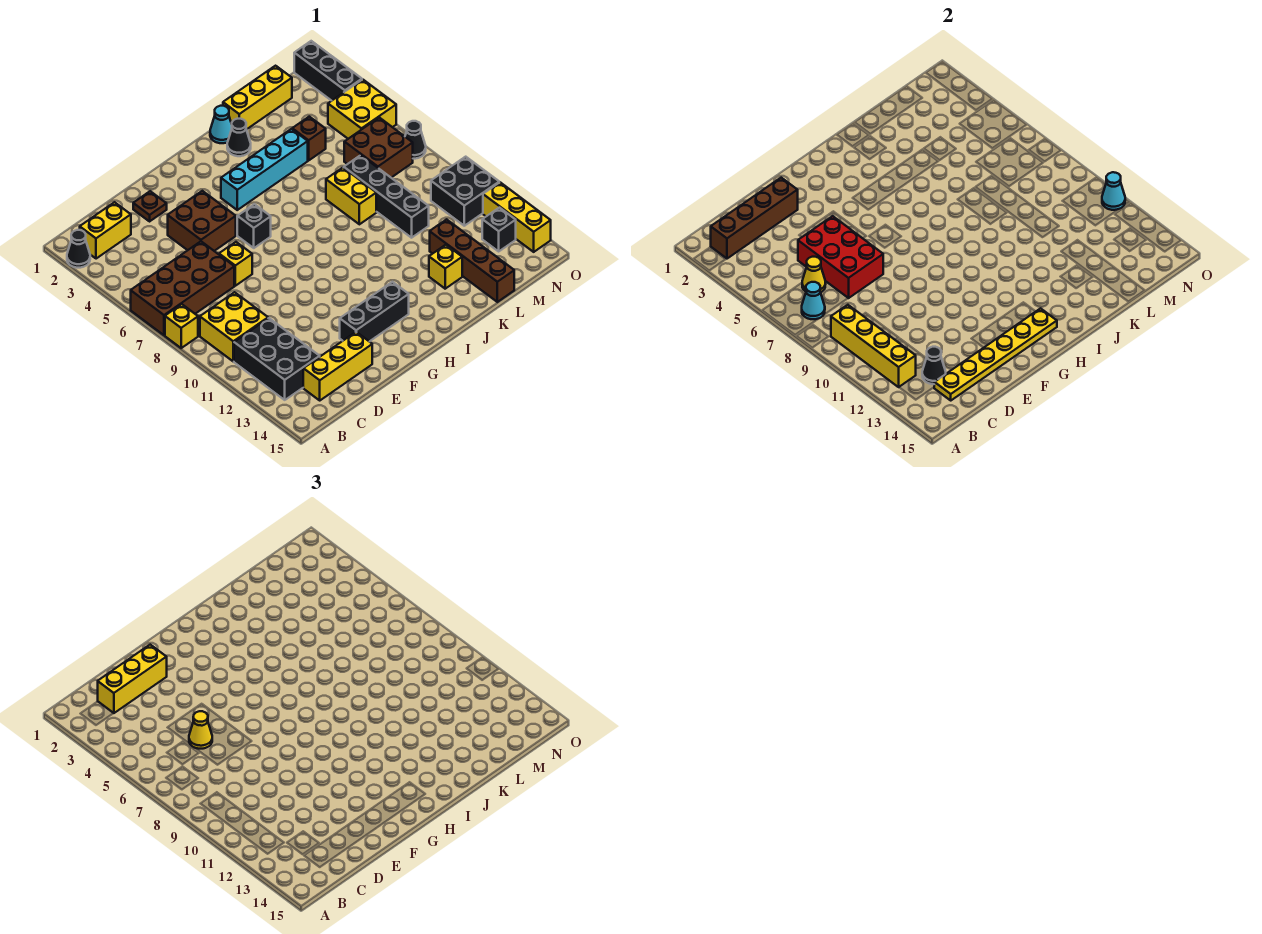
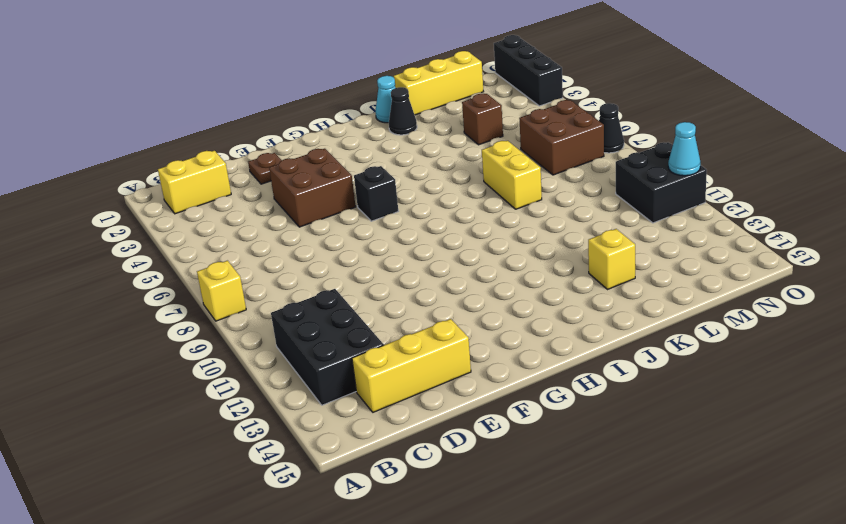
none -> black 1x1 cone [67,230,90,268]
none -> brown 2x4 brick [131,242,234,335]
none -> yellow 2x2 brick [200,292,268,361]
none -> yellow 1x1 brick [219,242,252,286]

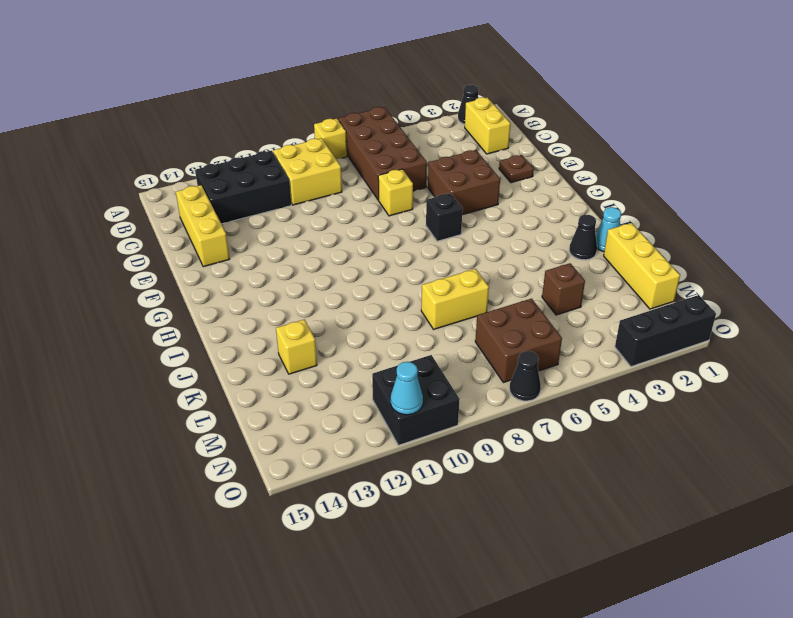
none -> black 1x3 brick [340,282,409,342]
none -> cyan 1x4 brick [221,129,308,210]
none -> black 1x4 brick [344,155,429,238]
none -> brown 1x4 brick [430,219,514,302]

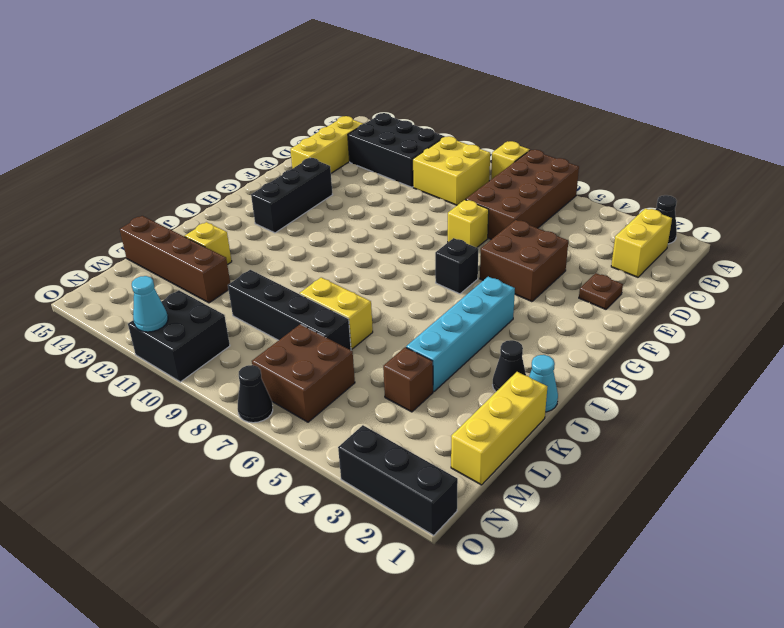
none -> yellow 2x2 brick [328,79,396,139]
none -> black 1x1 brick [482,208,516,251]
none -> yellow 1x3 brick [483,182,551,252]
none -> brown 1x4 brick [711,178,798,259]

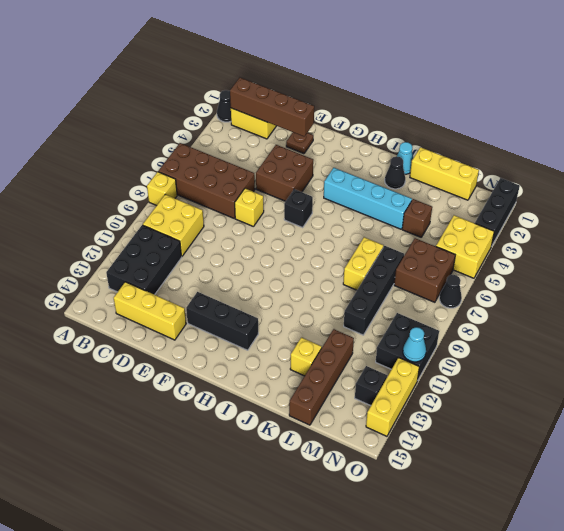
none -> cyan 1x1 cone [802,282,825,319]
none -> yellow 1x4 brick [831,305,916,387]
none -> yellow 1x1 cone [802,257,826,292]
none -> black 1x1 cone [922,347,946,384]

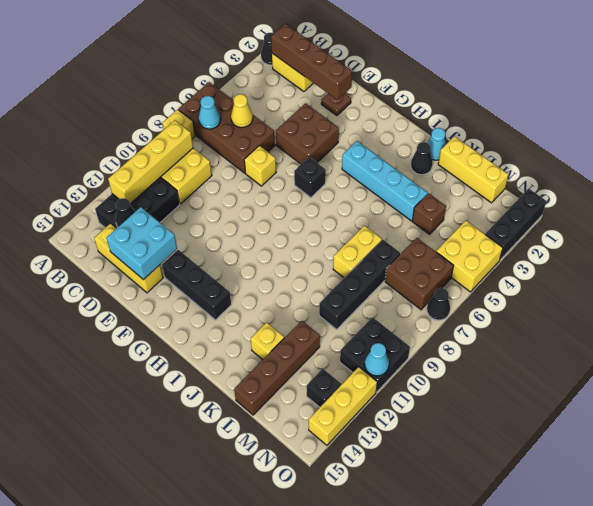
cyan 2x2 brick [106,207,177,280] -> yellow 1x6 plate [934,308,1057,400]
none -> red 2x3 brick [798,216,883,298]
none -> yellow 1x3 brick [98,645,167,713]
none -> yellow 1x1 cone [189,711,212,749]

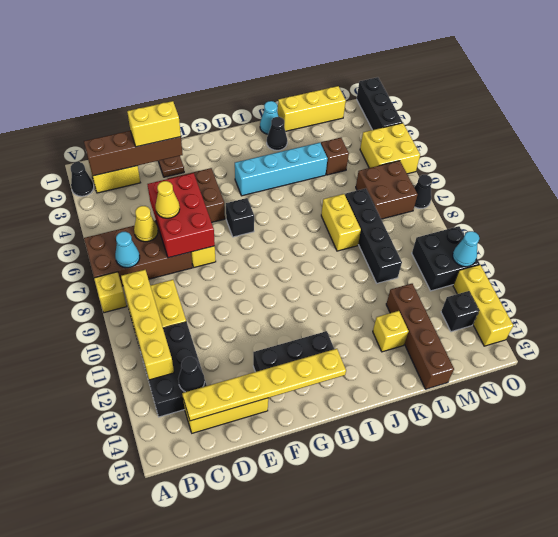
yellow 1x2 brick [127,101,181,147] -> yellow 1x3 brick [98,645,167,713]

